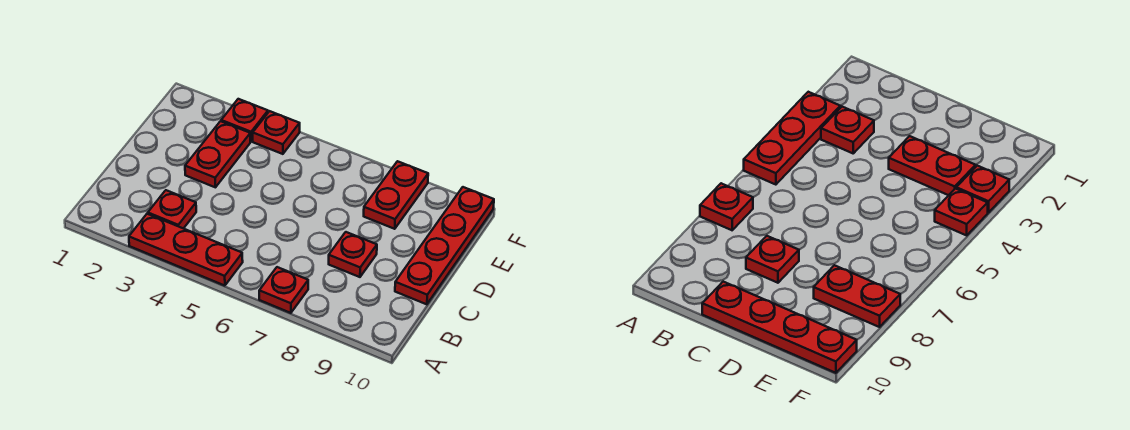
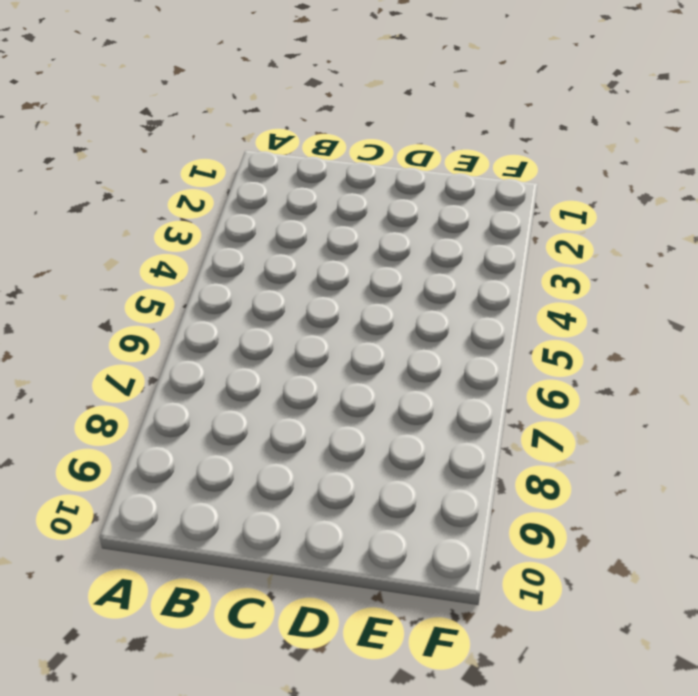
none -> red 1x3 plate [129,214,243,286]
none -> red 1x1 plate [259,267,308,313]

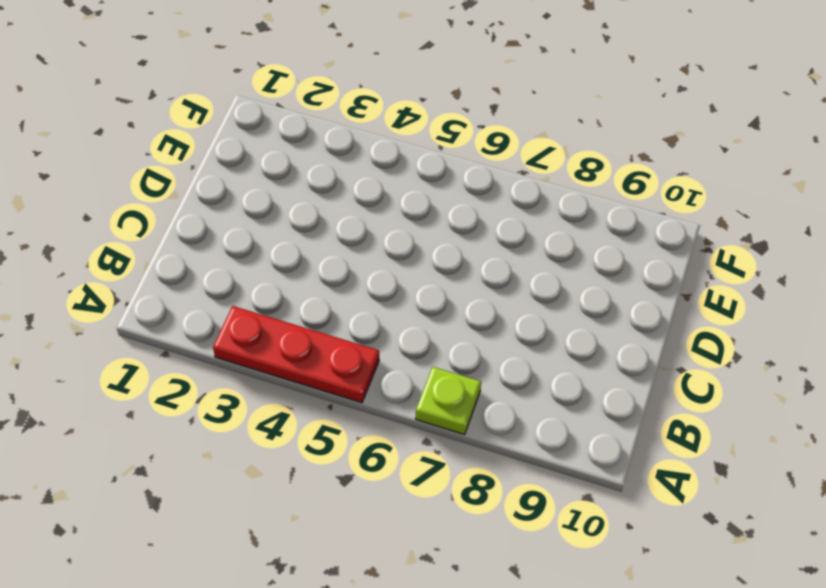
lime 1x1 plate [416,367,481,435] -> red 1x1 plate [259,267,308,313]
none -> red 1x1 plate [148,190,196,229]
none -> red 1x1 plate [329,232,377,277]

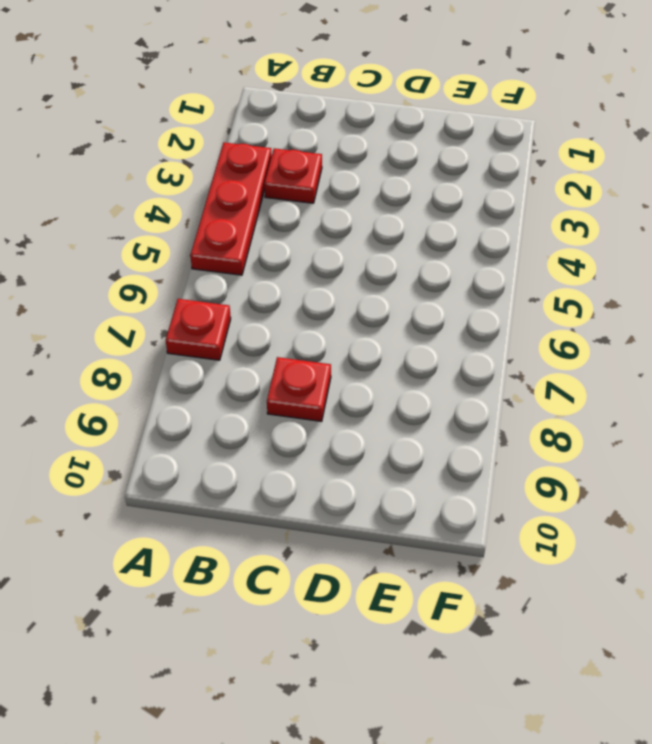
none -> red 1x4 plate [395,187,494,304]
none -> red 1x2 plate [185,121,250,187]

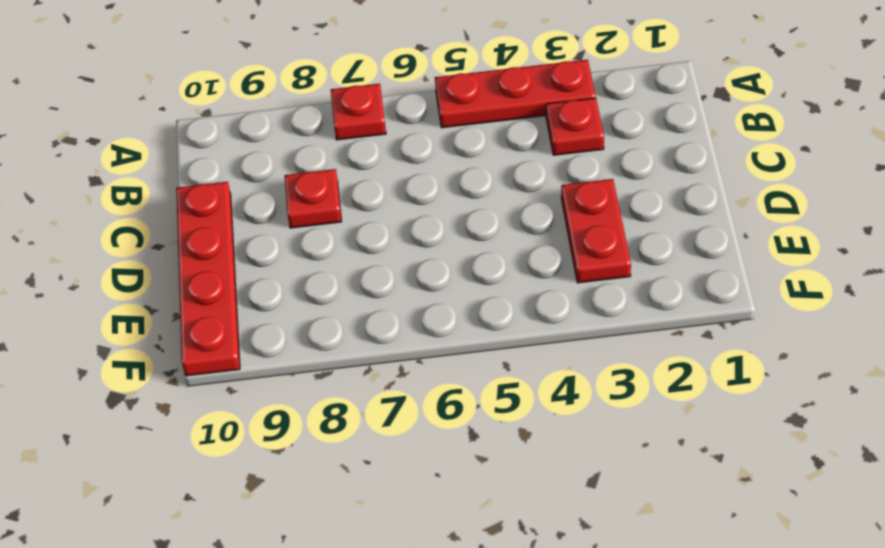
none -> red 1x2 plate [364,161,428,229]
none -> red 1x1 plate [221,99,268,141]

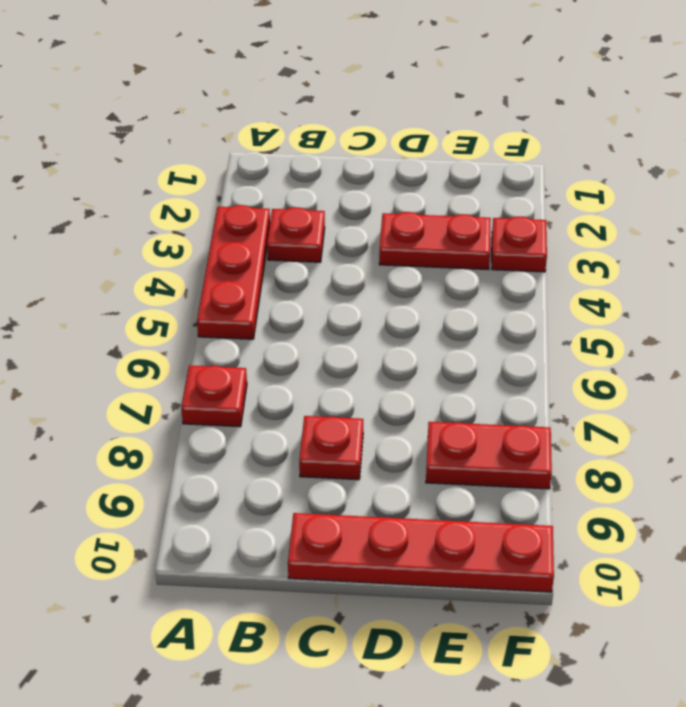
none -> red 1x1 plate [253,111,300,154]

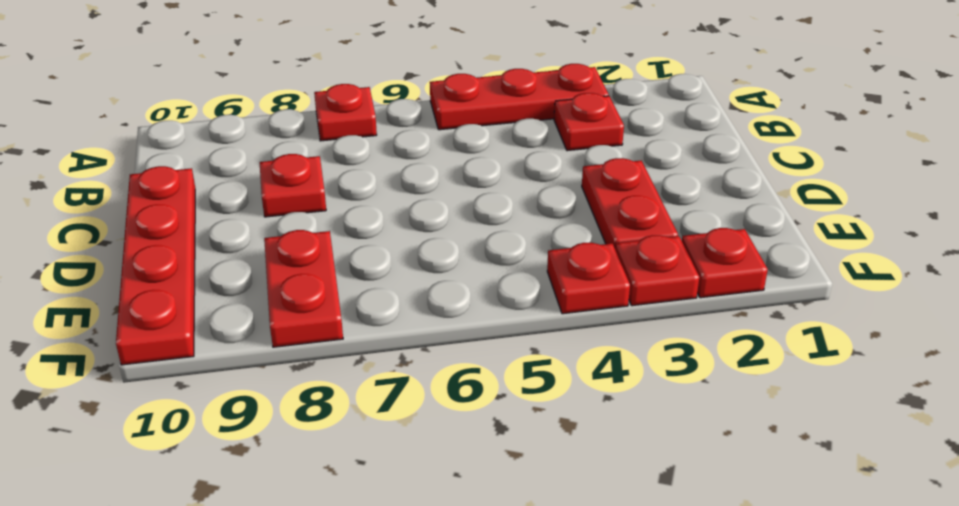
red 1x1 plate [682,228,768,298] -> none

